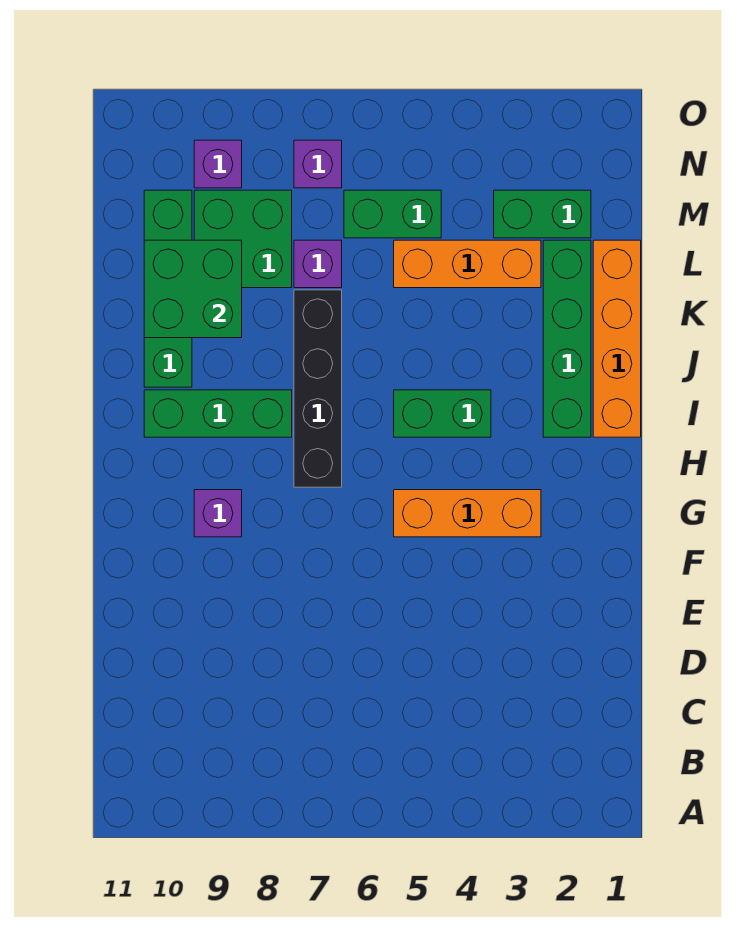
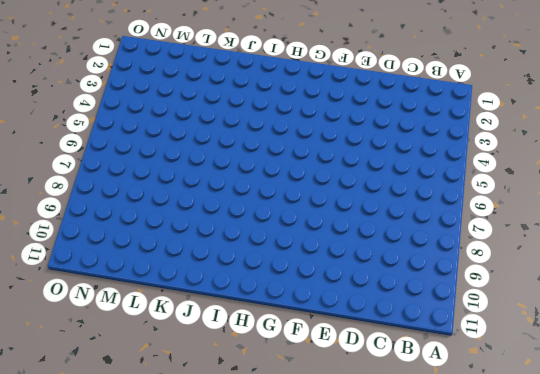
none -> orange 1x3 brick [394,490,541,537]
none -> purple 1x1 brick [194,490,242,537]
none -> black 1x4 brick [294,290,342,487]

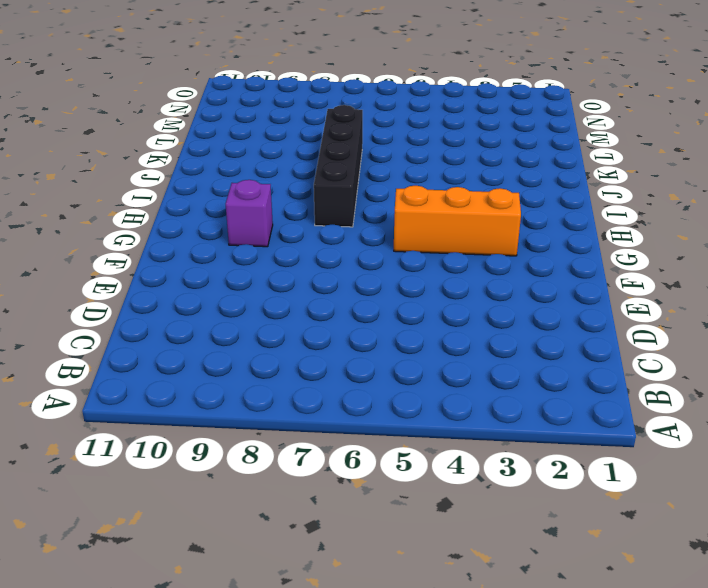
none -> orange 1x4 brick [593,240,641,437]
none -> green 1x4 brick [543,240,591,437]
none -> green 1x2 brick [394,390,491,437]

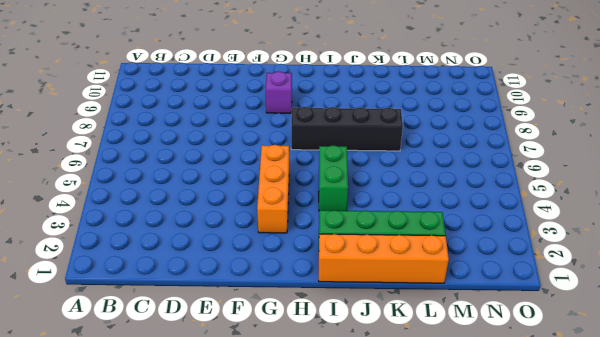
none -> green 1x3 brick [144,390,292,437]
none -> green 1x4 brick [144,190,192,387]
none -> orange 1x3 brick [394,240,541,288]

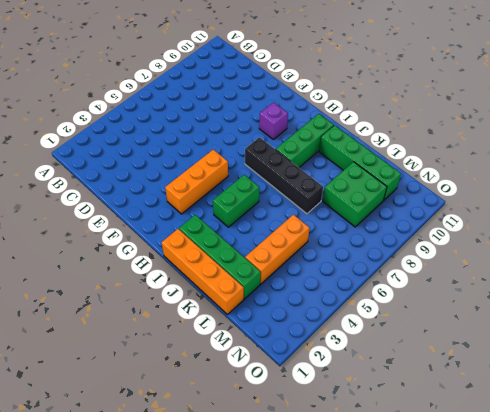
none -> purple 1x1 brick [294,240,342,288]
none -> green 1x2 brick [494,190,591,238]
none -> green 1x2 brick [344,190,441,238]

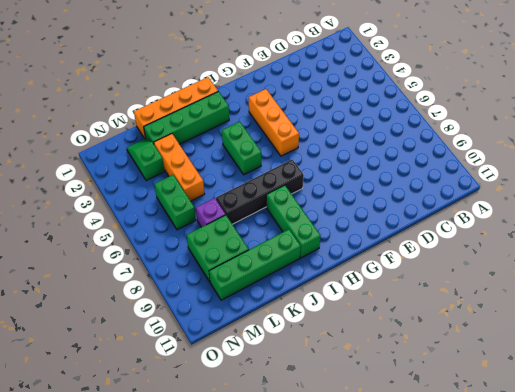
green 1x2 slope [127,139,165,181] -> green 1x2 brick [494,190,591,238]
none -> purple 1x1 brick [194,490,242,537]
none -> purple 1x1 brick [294,140,342,188]
none -> purple 1x1 brick [194,140,242,188]

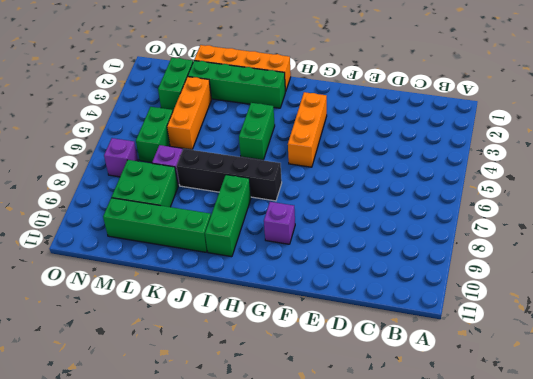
none -> purple 1x1 brick [194,140,242,188]
none -> green 2x2 brick [144,240,242,338]

